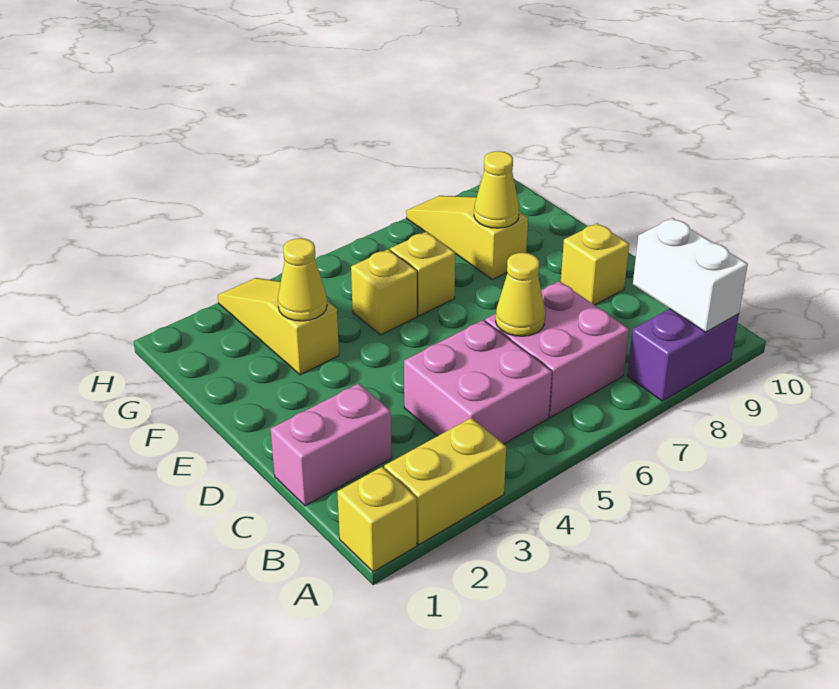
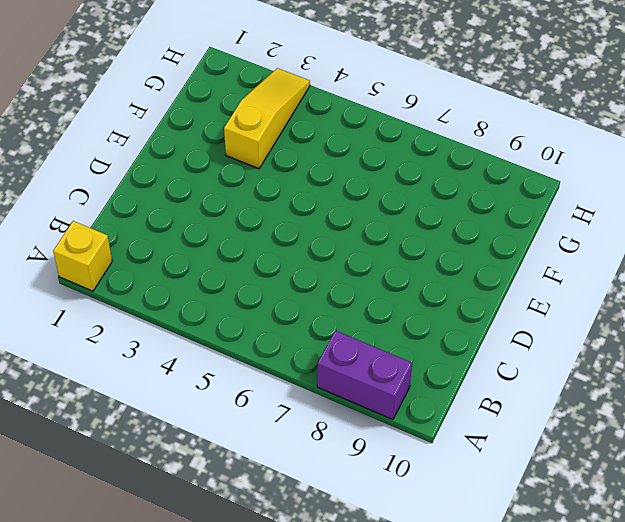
none -> yellow 1x2 brick [384,418,506,545]
none -> pink 2x2 brick [404,320,552,444]
none -> pink 2x2 brick [485,281,629,417]

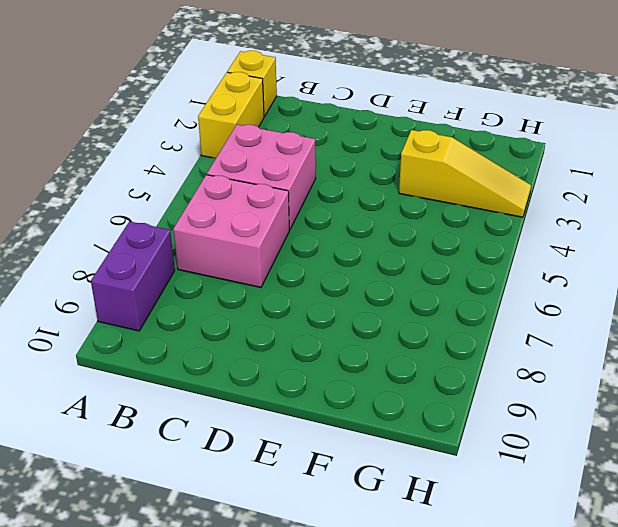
none -> pink 1x2 brick [271,384,392,506]
none -> yellow 1x1 brick [561,223,629,305]
none -> yellow 1x1 brick [351,249,417,335]

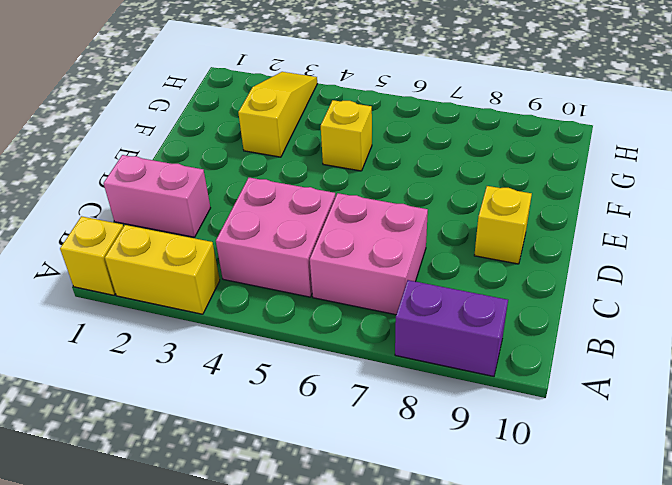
none -> yellow 1x1 brick [390,232,455,316]
none -> yellow 1x3 slope [406,196,528,280]
none -> white 1x2 brick [633,218,748,332]

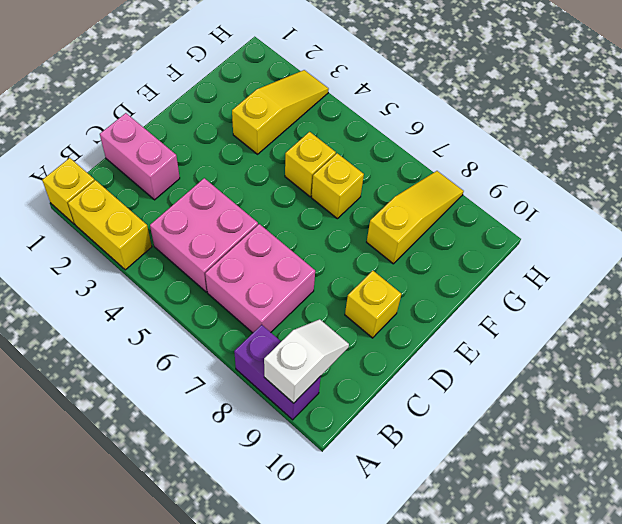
white 1x2 slope [264,319,349,403] -> white 1x2 brick [633,218,748,332]
none -> yellow 1x1 cone [496,253,545,336]
none -> yellow 1x1 cone [278,238,327,321]
none -> yellow 1x1 cone [474,151,519,228]

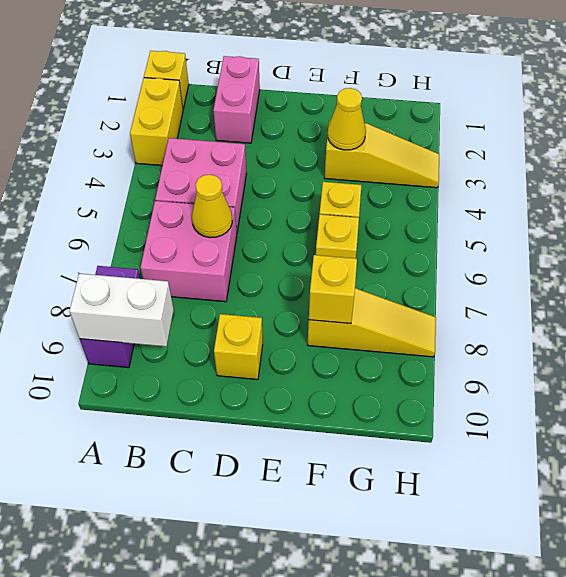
yellow 1x1 brick [309,255,357,324] -> yellow 1x1 cone [474,151,519,228]

